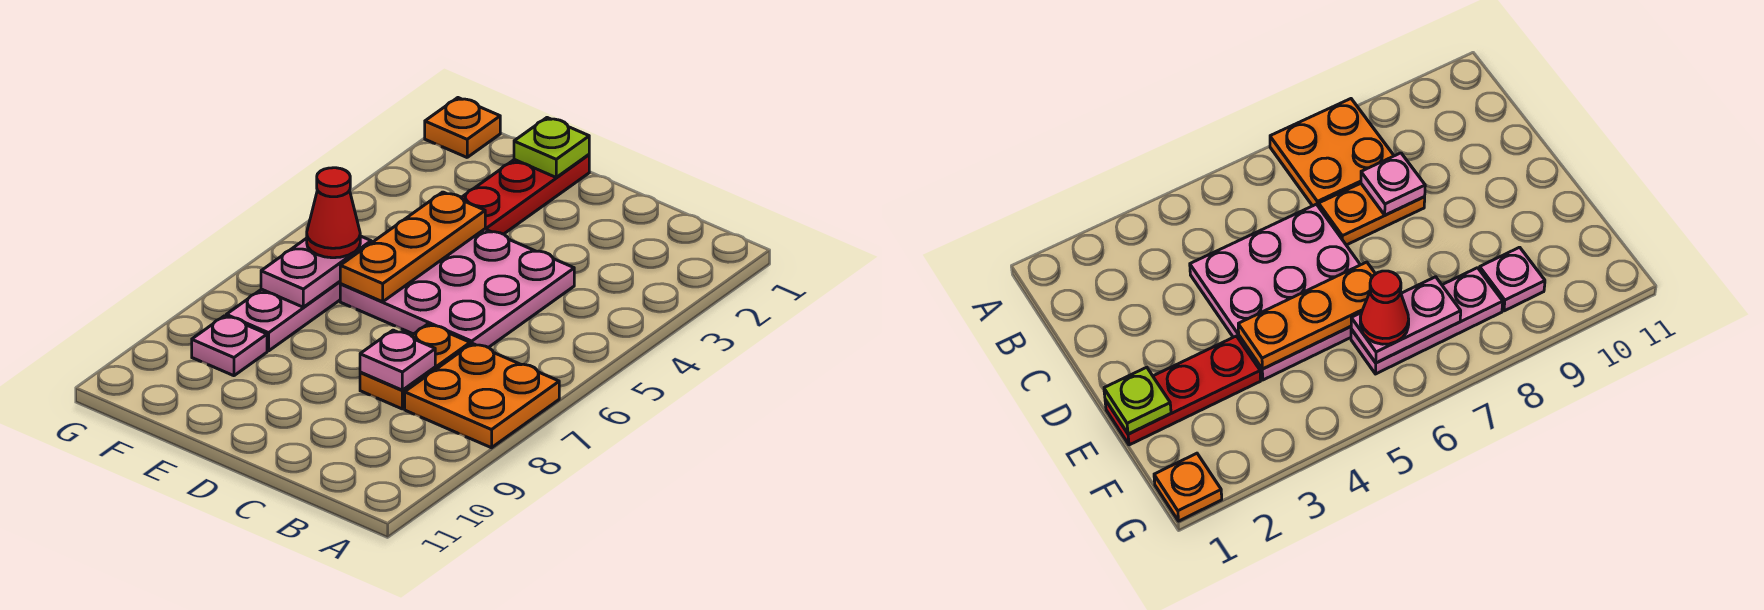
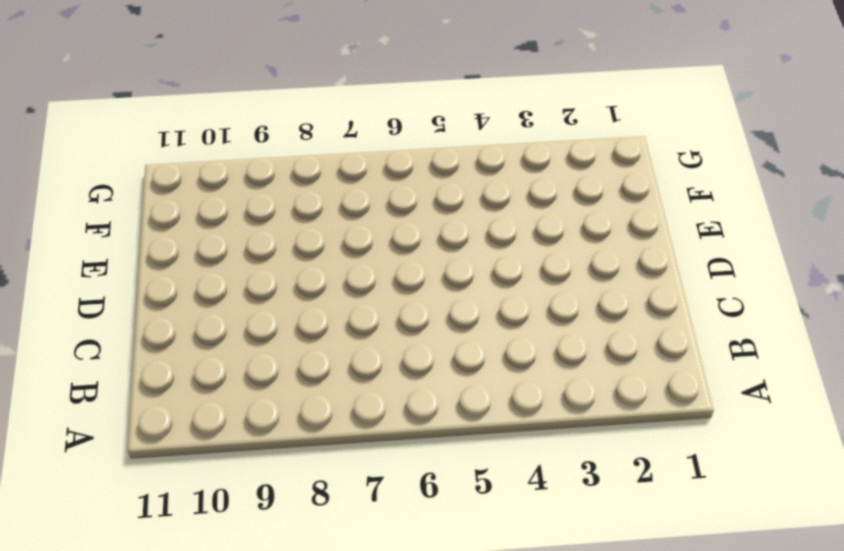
none -> orange 2x2 plate [405,343,559,448]
none -> pink 3x3 plate [340,229,574,348]
none -> orange 1x2 plate [360,324,470,409]

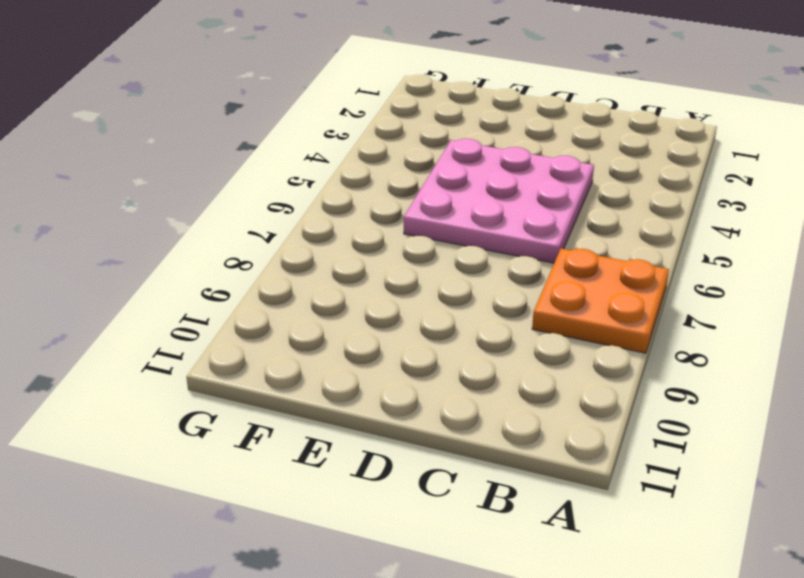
none -> orange 1x2 plate [360,324,470,409]
none -> red 1x3 plate [461,155,589,234]
none -> pink 1x3 plate [226,282,340,351]

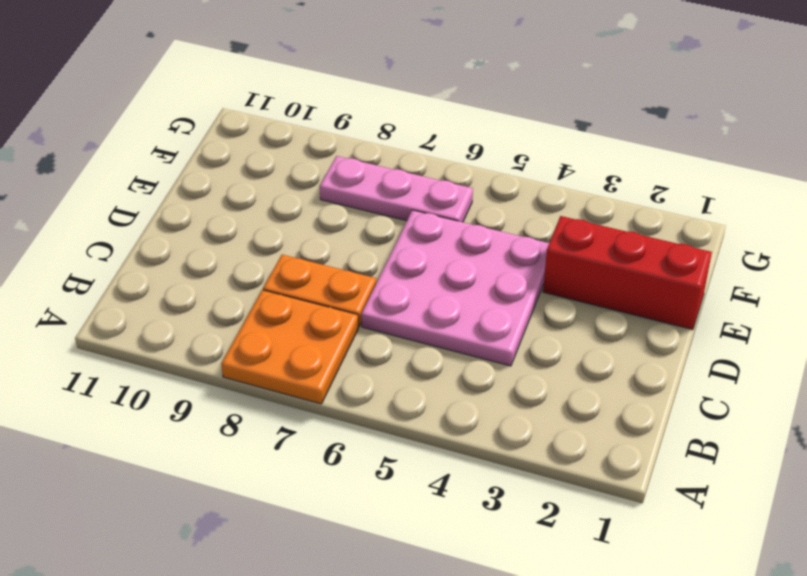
red 1x3 brick [543,216,712,329] -> red 1x3 plate [461,155,589,234]
none -> pink 1x1 plate [192,316,267,376]
none -> orange 1x1 plate [425,98,500,157]
none -> pink 1x1 plate [360,330,435,390]

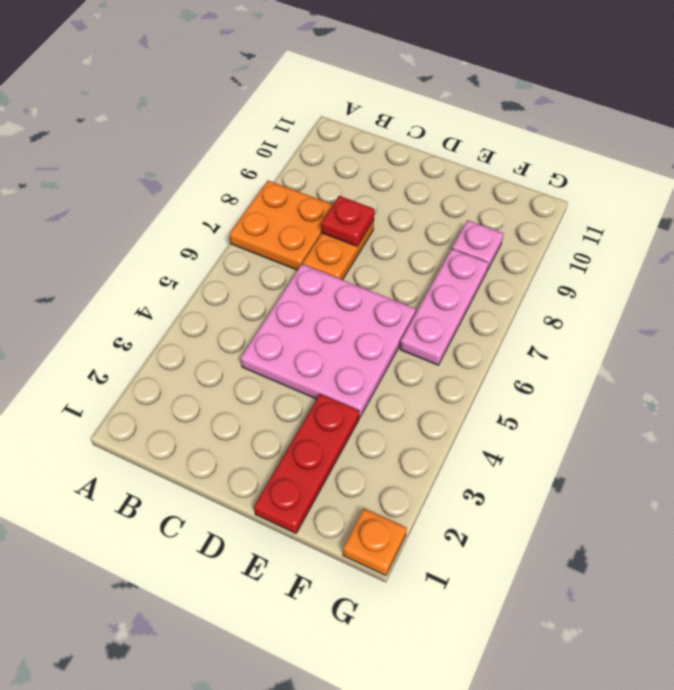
red 1x1 plate [321,196,374,246] -> pink 1x1 plate [360,330,435,390]
none -> lime 1x1 plate [514,118,589,177]
none -> orange 1x3 plate [340,192,485,302]
none -> pink 1x2 plate [261,236,371,307]

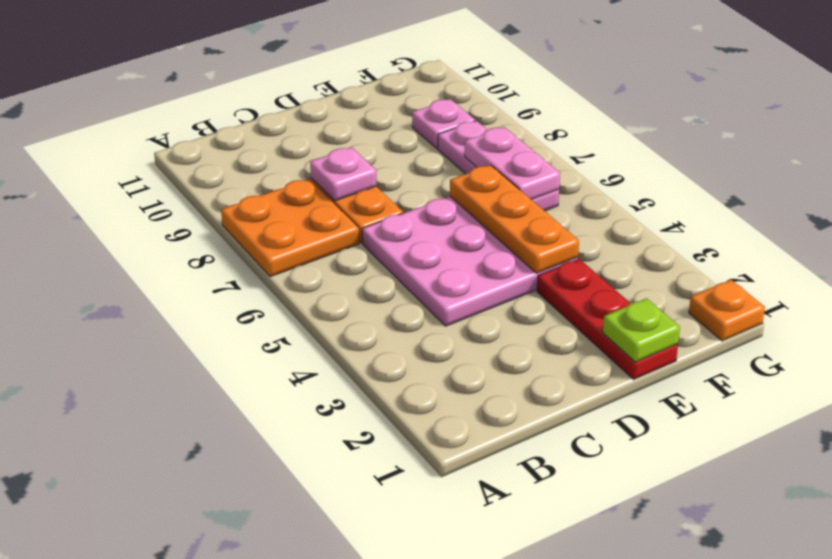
none -> red 1x1 cone [307,168,360,258]

